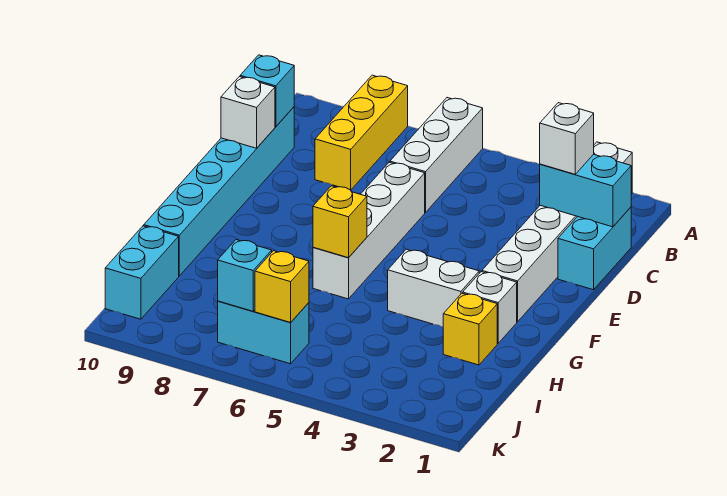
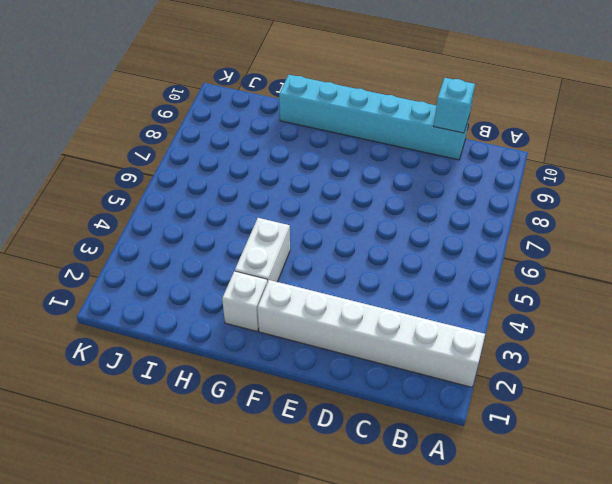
none -> white 1x3 brick [390,98,483,212]
none -> yellow 1x3 brick [315,75,408,190]
none -> cyan 1x2 brick [558,207,631,290]

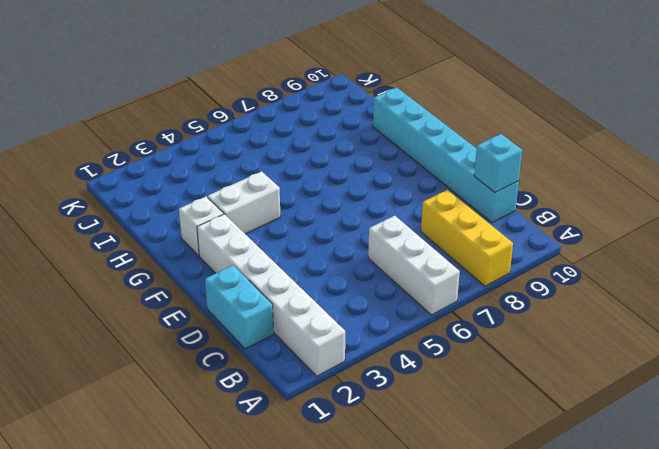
none -> white 1x4 brick [313,162,425,299]
none -> yellow 1x1 brick [443,293,497,365]
none -> cyan 1x2 brick [105,226,179,319]

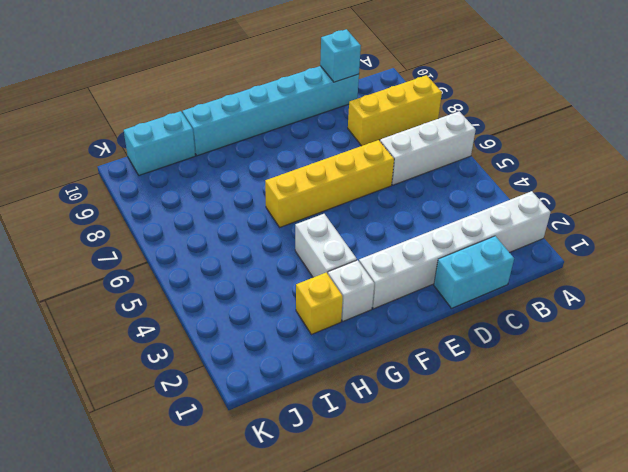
yellow 1x4 brick [265,140,394,227] -> white 1x4 brick [313,162,425,299]
none -> cyan 1x2 brick [218,301,309,364]
none -> cyan 1x2 brick [540,154,631,227]
none -> white 1x1 brick [221,77,275,148]

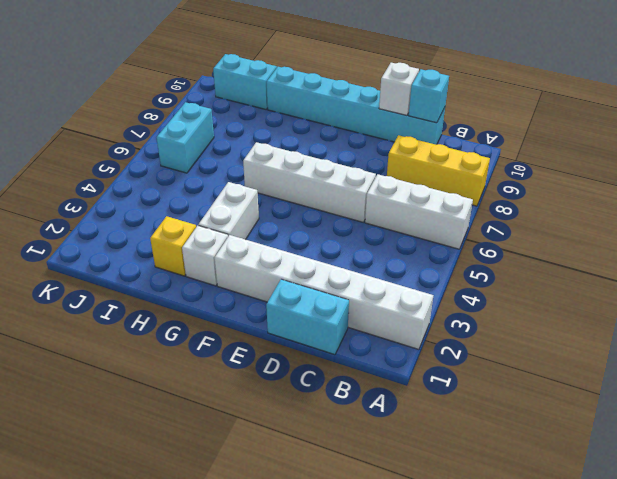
none -> cyan 1x2 brick [540,154,631,227]
none -> yellow 1x1 brick [313,186,367,258]
none -> yellow 1x1 brick [255,251,309,322]

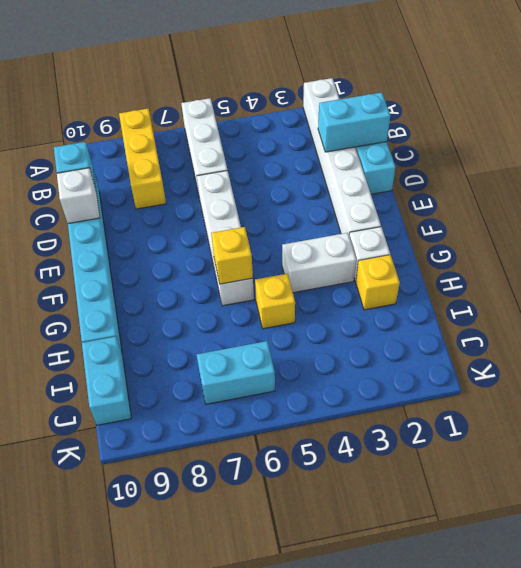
yellow 1x1 brick [255,274,295,329] -> yellow 1x1 brick moved to [255,251,309,322]
none -> cyan 1x1 brick [218,240,272,311]
none -> white 1x1 brick [540,103,594,174]

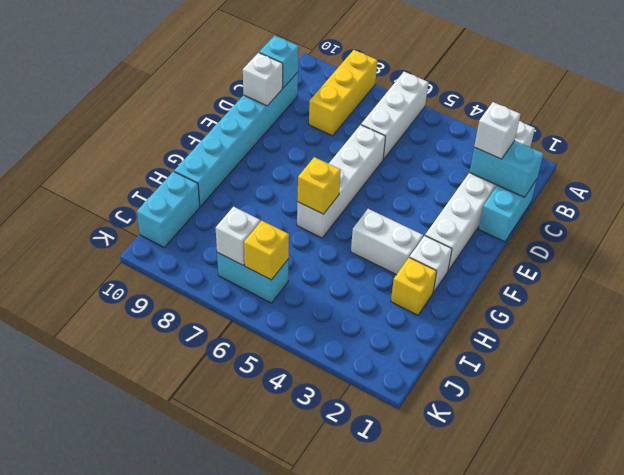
white 1x1 brick [216,207,260,265] -> cyan 1x1 brick [218,240,272,311]

